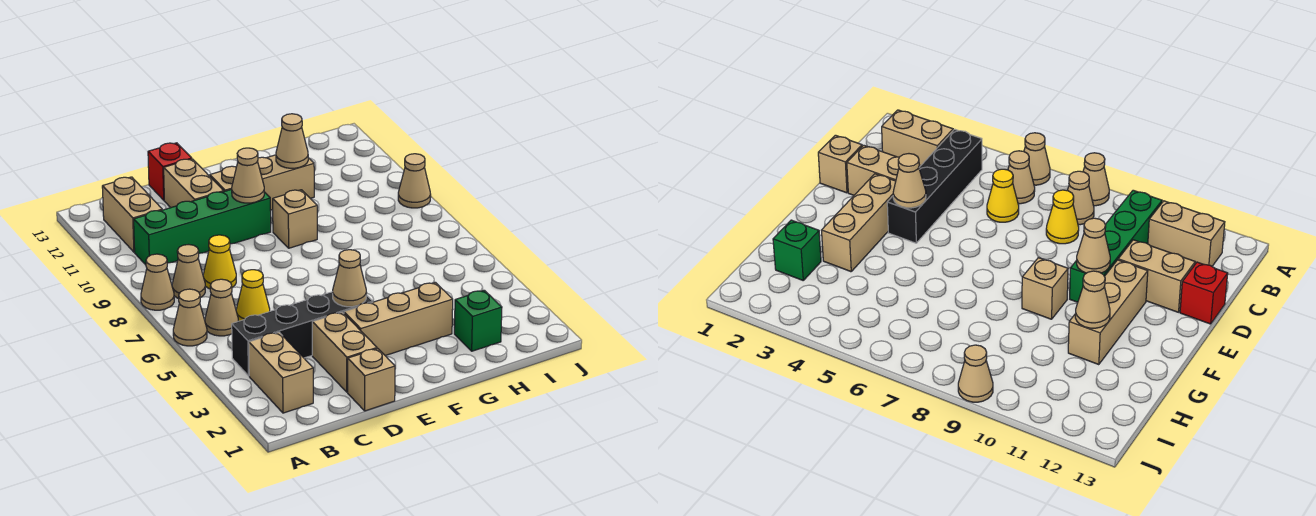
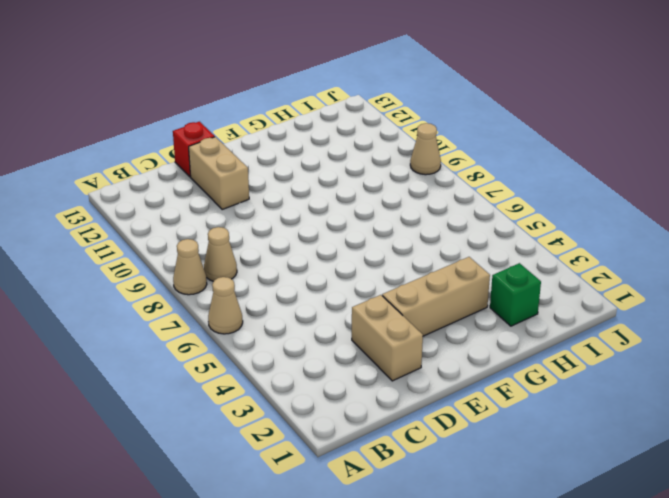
none -> tan 1x2 brick [249,332,313,413]
none -> black 1x4 brick [232,292,373,376]
none -> tan 1x1 cone [205,279,238,336]

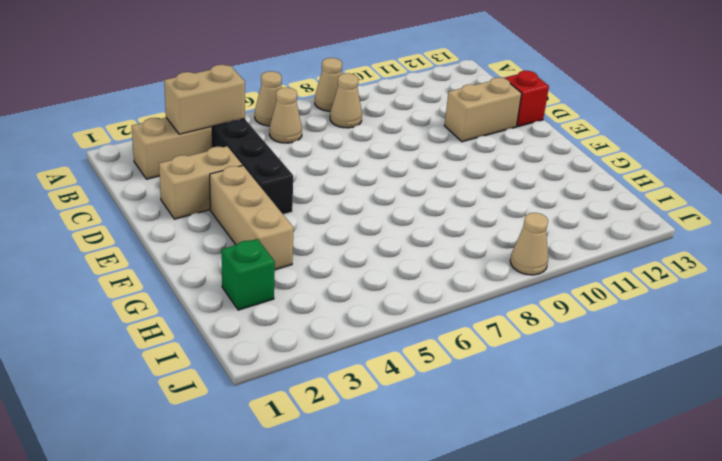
tan 1x2 brick [164,65,245,134] -> tan 1x2 brick moved to [102,177,162,252]
none -> green 1x4 brick [134,189,271,265]
none -> yellow 1x1 cone [236,270,270,321]
none -> yellow 1x1 cone [203,235,236,289]

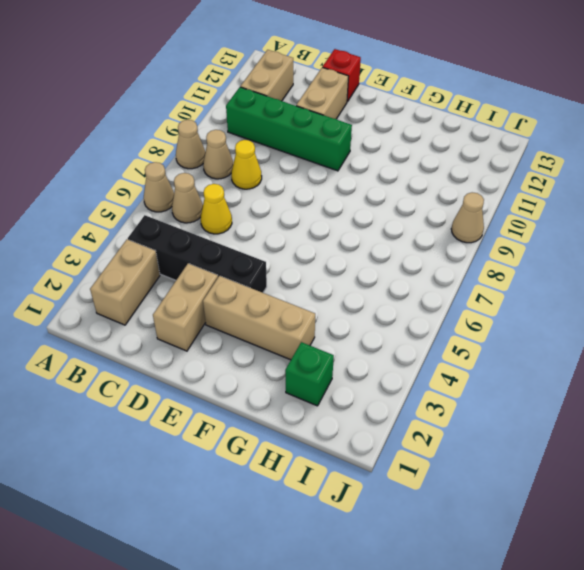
none -> tan 1x1 brick [348,349,395,411]
none -> tan 1x3 brick [210,155,314,210]
none -> tan 1x1 brick [273,190,317,248]

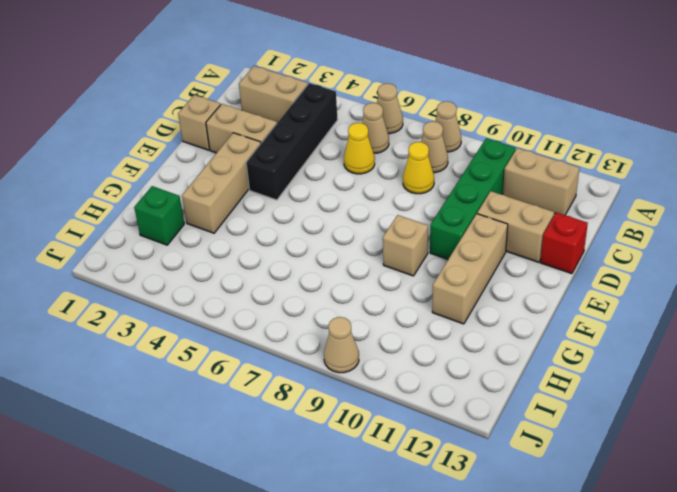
none -> tan 1x1 cone [333,250,366,307]
none -> tan 1x1 cone [232,148,264,203]
none -> tan 1x1 cone [276,114,308,168]

